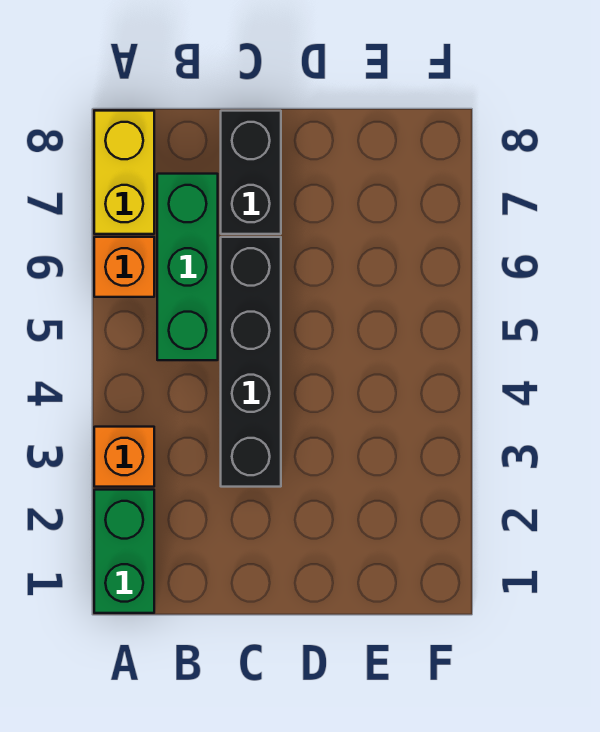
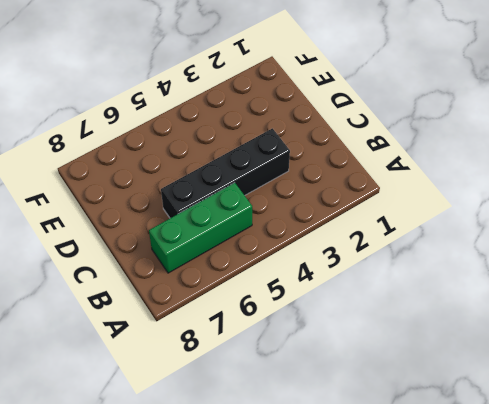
none -> green 1x2 brick [94,490,154,613]
none -> orange 1x1 brick [94,427,154,487]

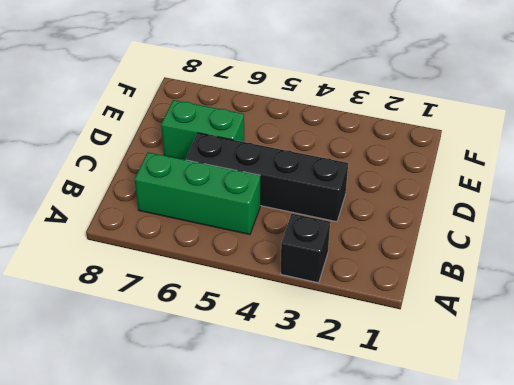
black 1x1 brick [281,214,330,283] -> orange 1x1 brick [94,427,154,487]
green 1x2 brick [161,100,244,160] -> green 1x2 brick moved to [94,490,154,613]
none -> orange 1x1 brick [94,237,154,297]
none -> yellow 1x2 brick [94,111,154,234]

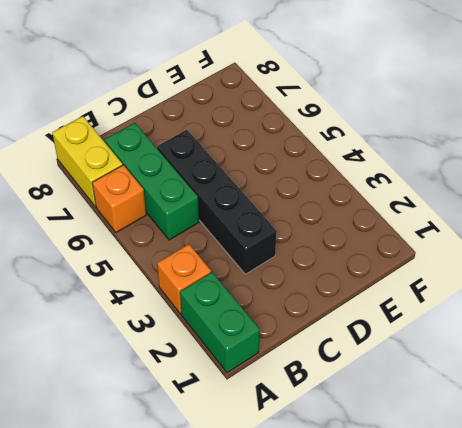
none -> black 1x2 brick [221,111,281,234]

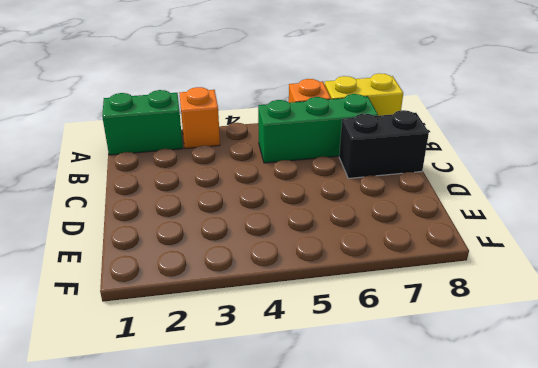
none -> black 1x4 brick [221,237,281,487]

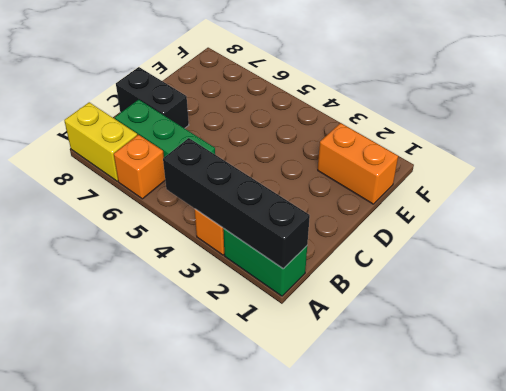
black 1x4 brick [163,138,310,269] -> black 1x4 brick moved to [221,237,281,487]
orange 1x2 brick [318,123,398,204] -> none

